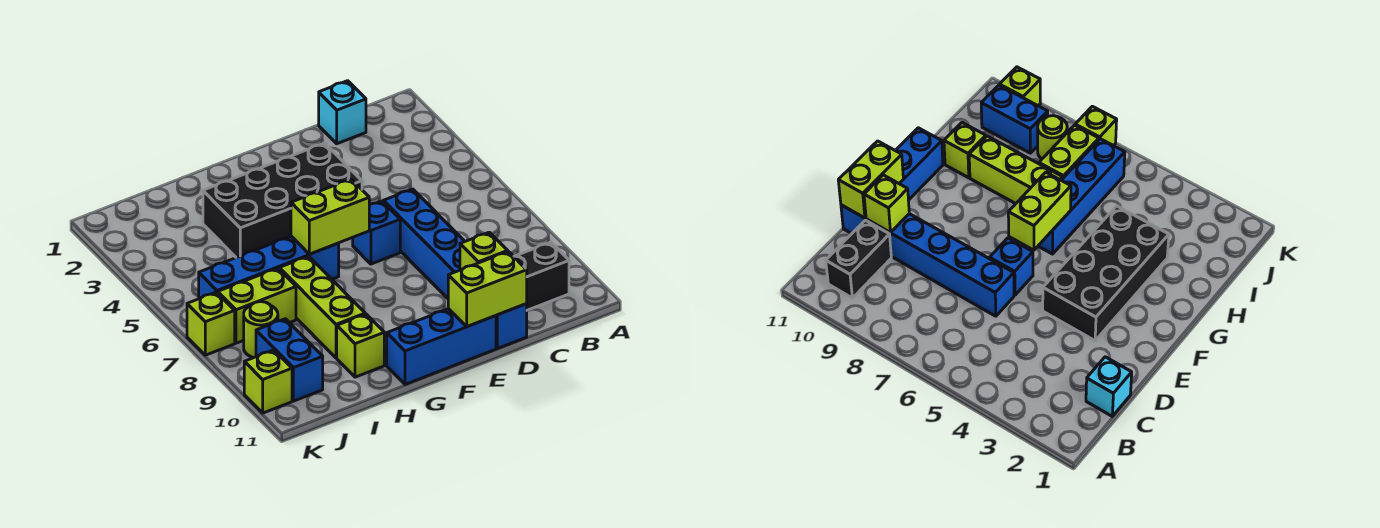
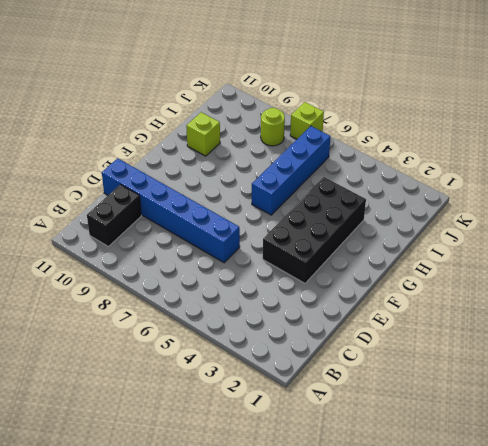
none -> cyan 1x1 brick [319,81,366,144]
none -> blue 1x1 brick [353,201,400,264]
none -> blue 1x3 brick [387,309,496,384]

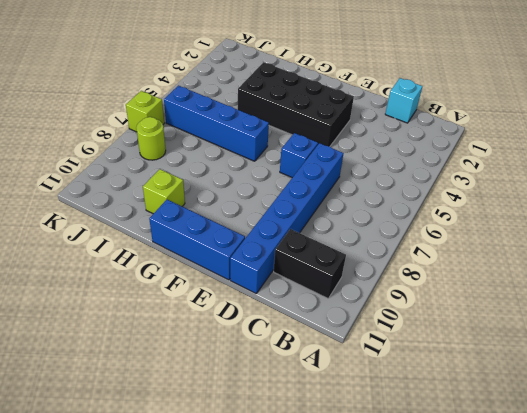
none -> lime 1x3 brick [279,256,365,358]
none -> lime 1x2 brick [218,268,296,343]
none -> blue 1x2 brick [256,319,323,401]

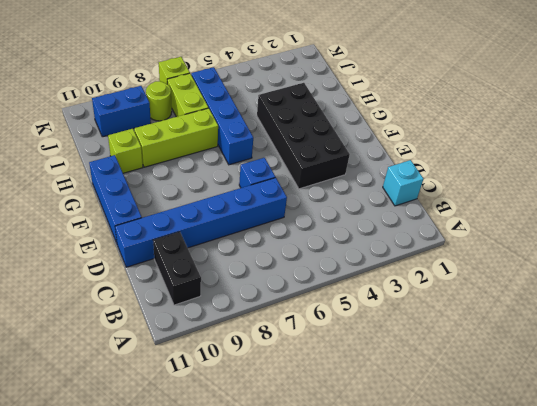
none -> lime 1x1 brick [244,350,292,413]
none -> lime 1x1 brick [460,232,508,270]
none -> lime 1x2 brick [448,252,527,327]

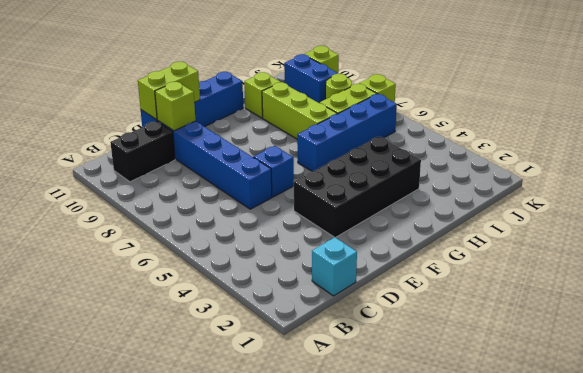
none -> lime 1x2 brick [291,179,369,254]

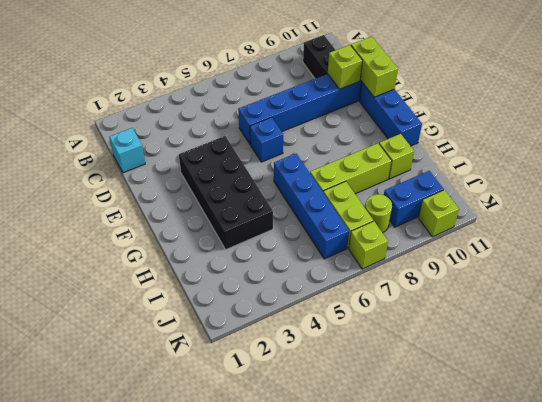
none -> lime 1x2 brick [291,179,369,254]

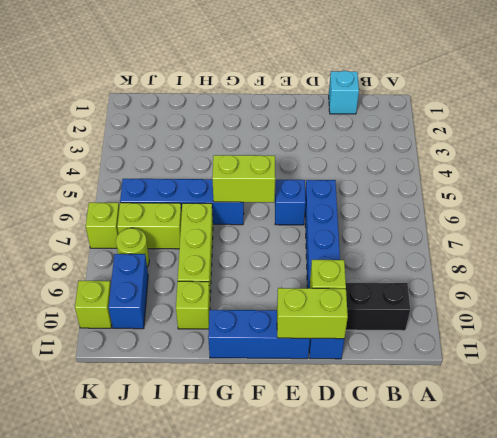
none -> black 2x4 brick [203,143,362,258]

